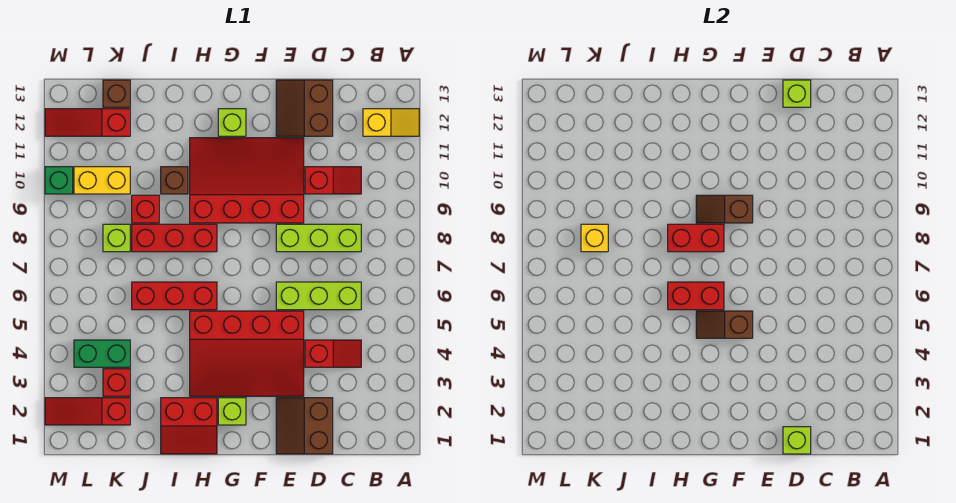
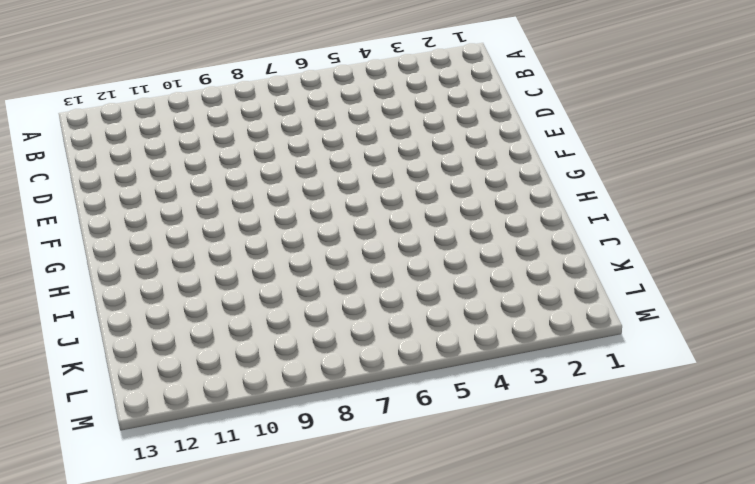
none -> yellow 1x2 slope [363,109,419,136]
none -> red 1x2 slope [305,340,361,367]
none -> lime 1x3 brick [276,282,361,310]
none -> lime 1x3 brick [276,224,361,252]

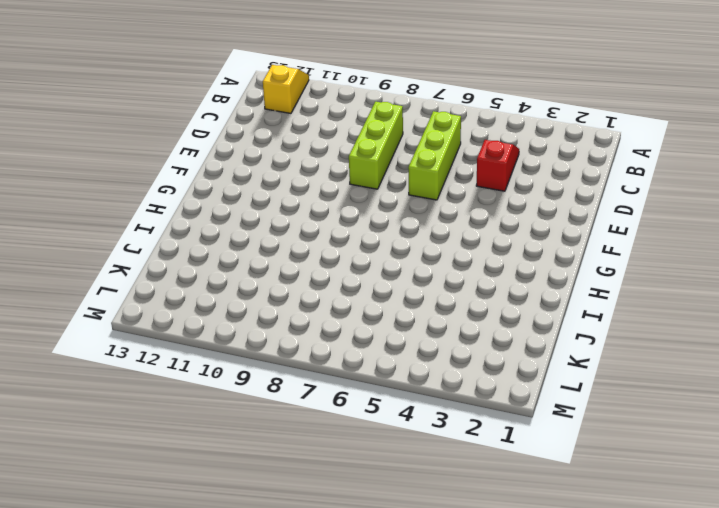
none -> red 1x2 slope [305,167,361,194]
none -> brown 2x2 slope [276,398,333,454]
none -> brown 2x2 slope [276,80,333,136]
none -> red 3x4 slope [190,311,304,396]

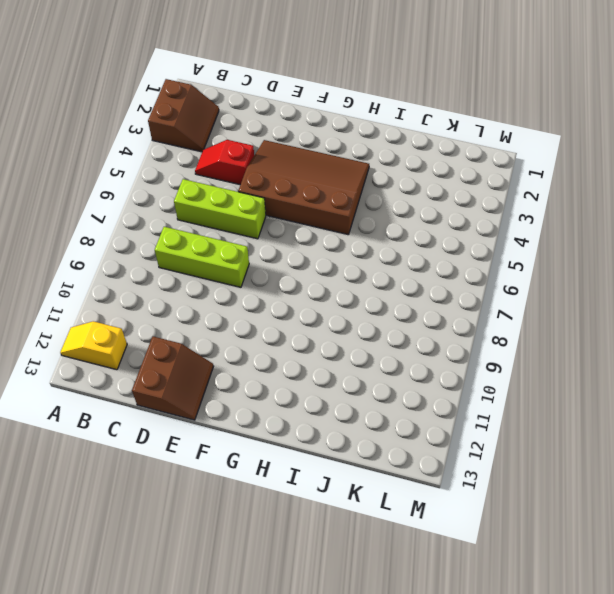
brown 2x2 slope [148,79,219,152] -> brown 2x2 slope moved to [276,398,333,454]
brown 3x4 slope [238,140,369,235] -> red 3x4 slope [190,311,304,396]
none -> red 1x2 slope [305,167,361,194]
none -> red 3x4 slope [190,138,304,223]
none -> lime 1x1 brick [218,398,246,425]
none -> lime 1x1 brick [218,109,246,136]

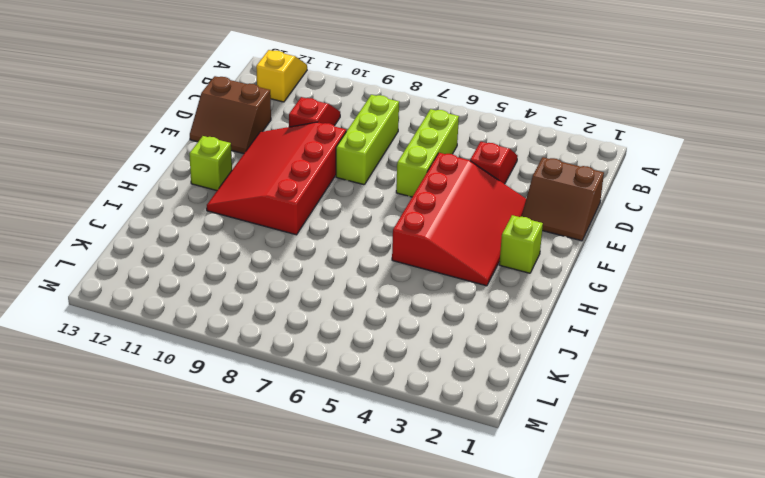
none -> red 2x2 slope [161,398,217,454]
none -> red 1x3 brick [132,282,217,310]
none -> red 1x3 brick [132,224,217,252]
none -> brown 1x1 brick [161,167,188,194]

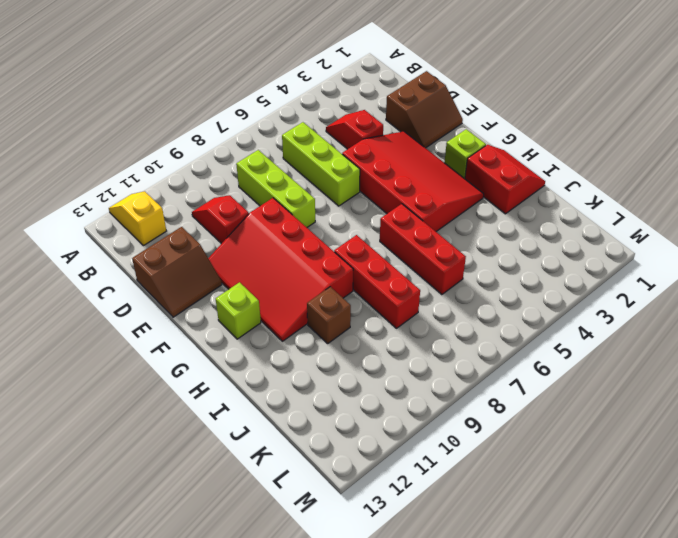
none -> red 1x1 brick [132,195,159,223]
none -> red 1x3 slope [45,398,130,425]
none -> red 1x1 brick [103,369,130,396]
none -> green 1x2 brick [74,340,130,367]

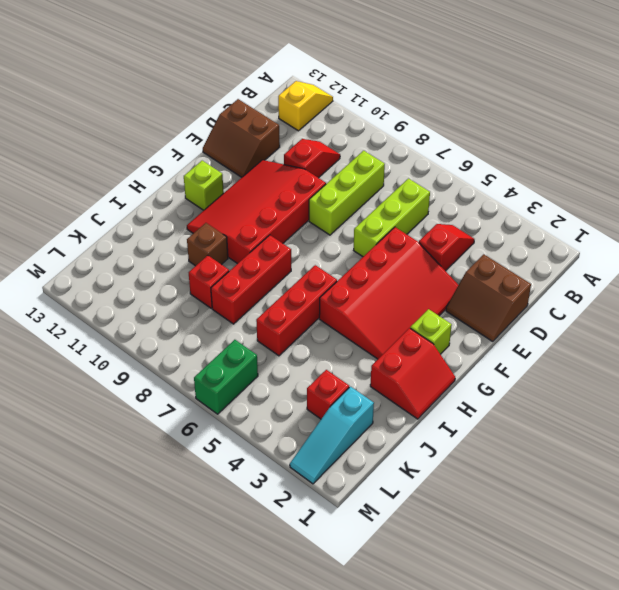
cyan 1x3 slope [290,387,374,484] -> red 1x3 slope [45,398,130,425]
green 1x2 brick [194,340,258,414] -> green 1x2 brick moved to [74,340,130,367]
none -> lime 1x1 brick [103,224,130,252]
none -> yellow 1x2 brick [74,167,130,194]
none -> red 1x3 slope [45,109,130,136]
none -> brown 1x1 brick [103,80,130,107]

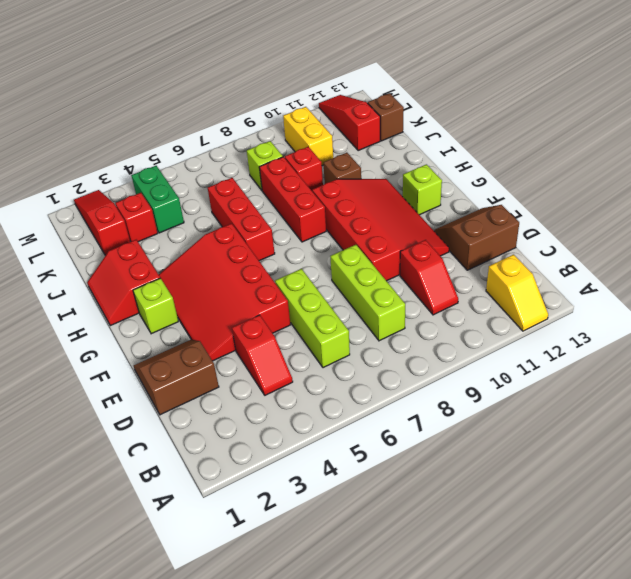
none -> green 1x1 brick [45,167,73,194]
none -> lime 1x1 brick [783,427,811,454]
none -> lime 1x1 brick [783,80,811,107]
none -> brown 1x2 slope [696,311,753,338]

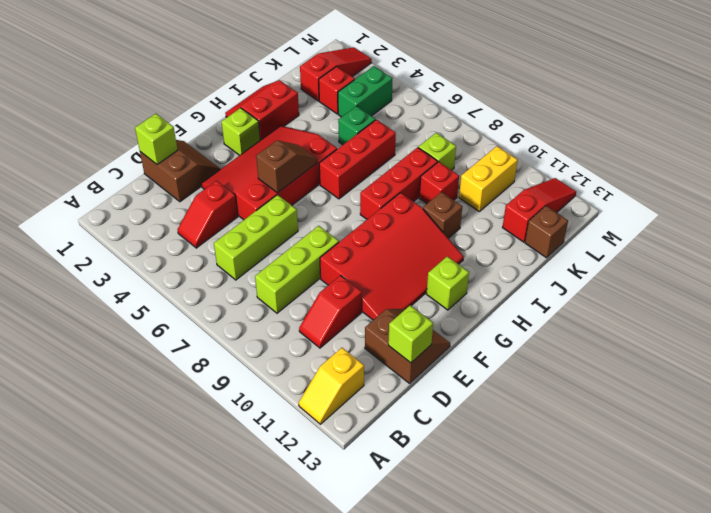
green 1x1 brick [338,106,376,145] -> green 1x1 brick moved to [45,167,73,194]
none -> brown 1x2 slope [696,195,753,223]
none -> red 1x2 brick [668,282,724,310]
none -> red 1x2 brick [668,224,724,252]
none -> yellow 1x1 brick [581,224,608,252]

